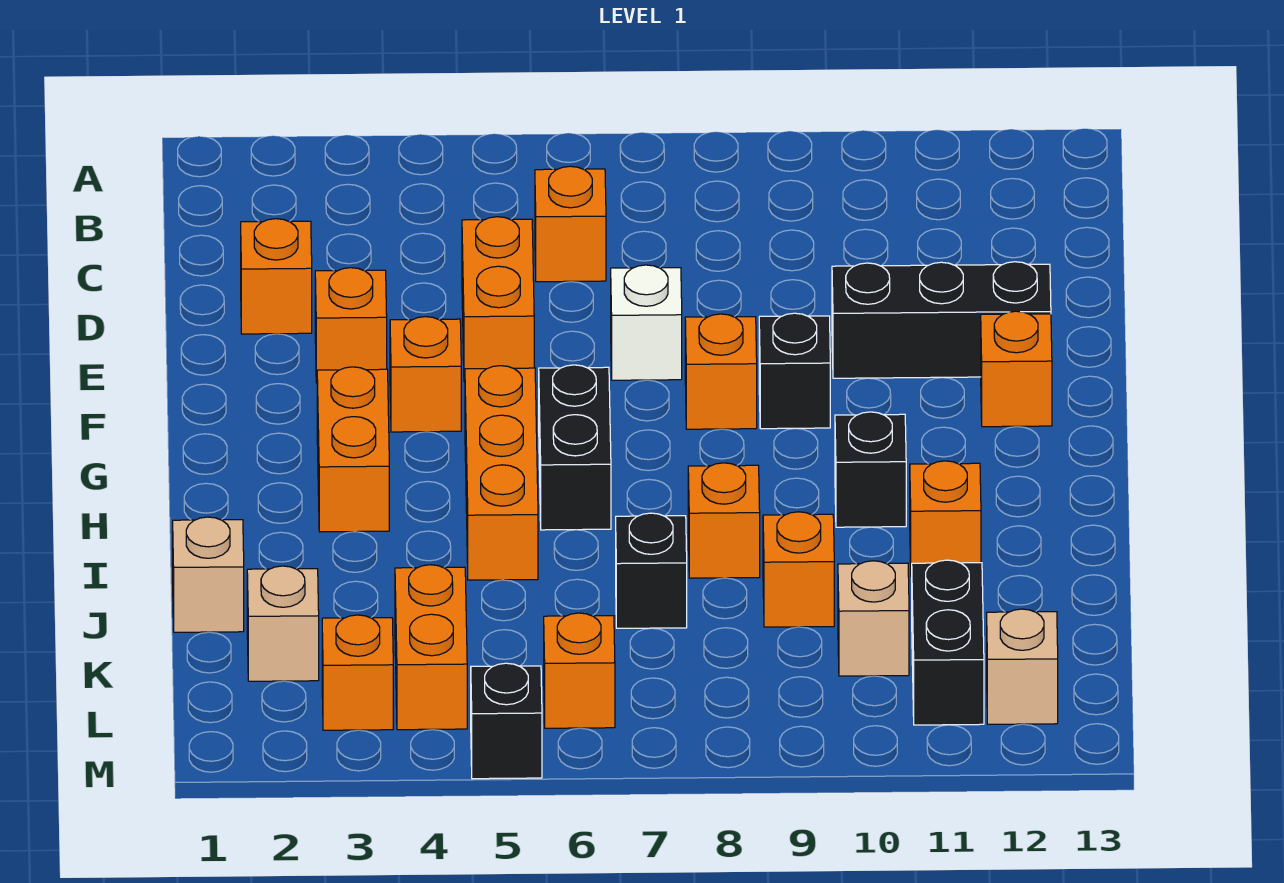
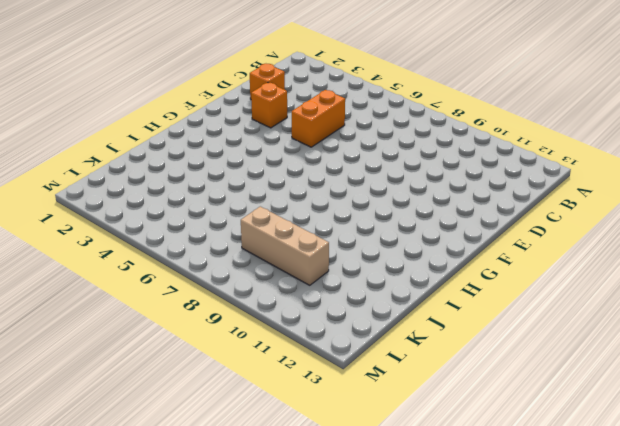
tan 1x3 brick [241,206,329,285] -> tan 1x1 brick [838,561,909,676]
none -> orange 1x1 brick [535,166,606,282]
none -> white 1x1 brick [611,265,682,380]
none -> black 1x3 brick [832,262,1051,378]

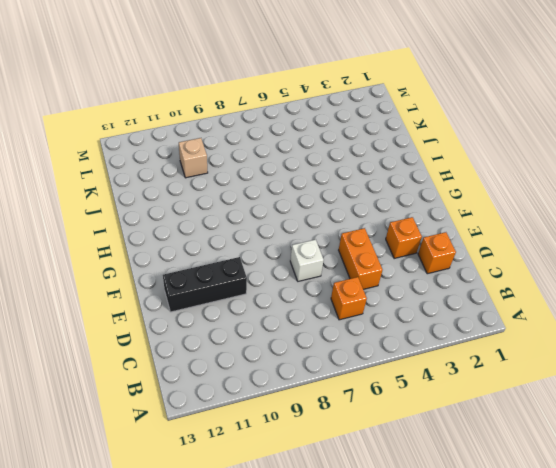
none -> orange 1x1 brick [390,317,461,432]
none -> orange 1x1 brick [685,314,757,429]
none -> black 1x1 brick [759,313,830,429]

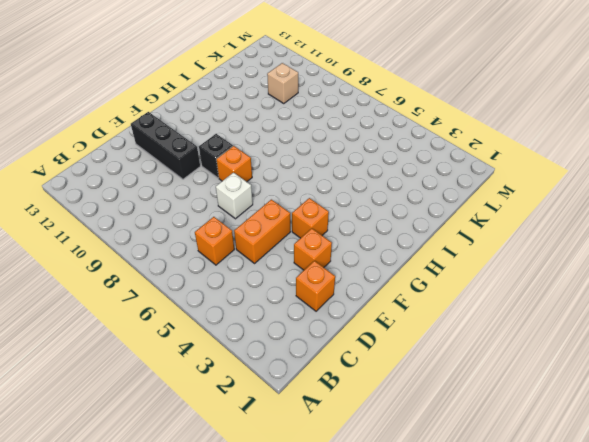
none -> orange 1x1 brick [981,311,1052,427]
none -> orange 1x2 brick [317,367,389,532]
none -> orange 1x3 brick [465,366,538,580]

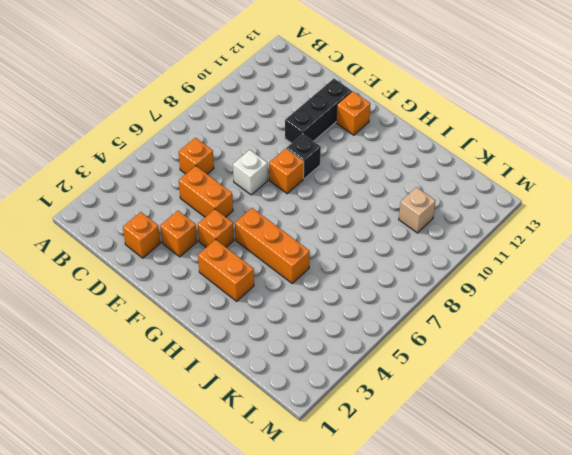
none -> black 1x2 brick [539,365,611,530]
none -> black 1x1 brick [835,412,906,527]
none -> orange 1x1 brick [688,463,760,578]

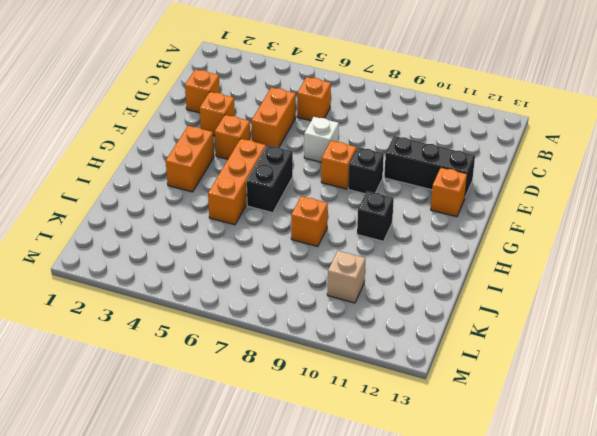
none -> orange 1x1 brick [910,461,981,576]
none -> tan 1x1 brick [173,517,244,632]
none -> black 1x1 brick [616,513,687,628]

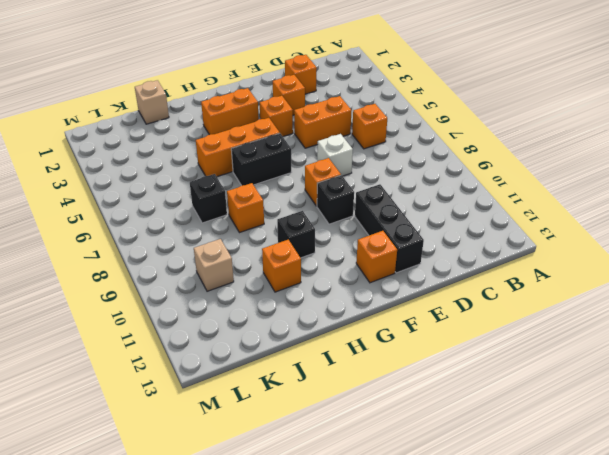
none -> orange 1x1 brick [763,512,834,627]
none -> tan 1x1 brick [247,566,319,681]
none -> orange 1x2 brick [395,565,467,730]

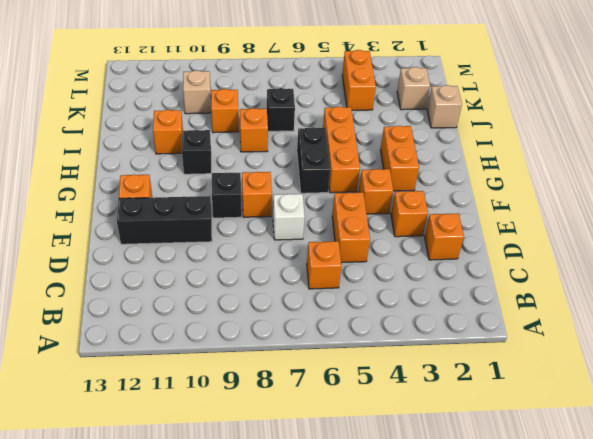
none -> black 1x2 brick [912,560,984,725]
none -> orange 1x1 brick [322,615,393,730]
none -> orange 1x1 brick [544,613,615,728]

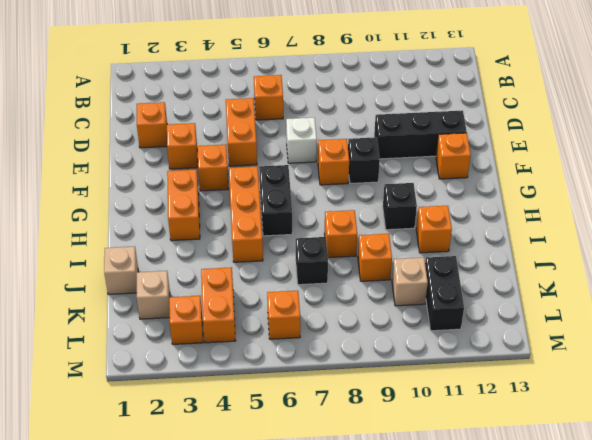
none -> tan 1x1 brick [987,609,1058,724]
none -> black 1x1 brick [471,663,542,779]

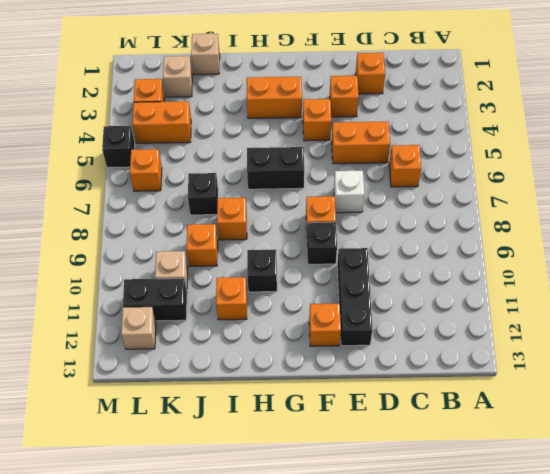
none -> orange 1x3 brick [465,366,538,580]

